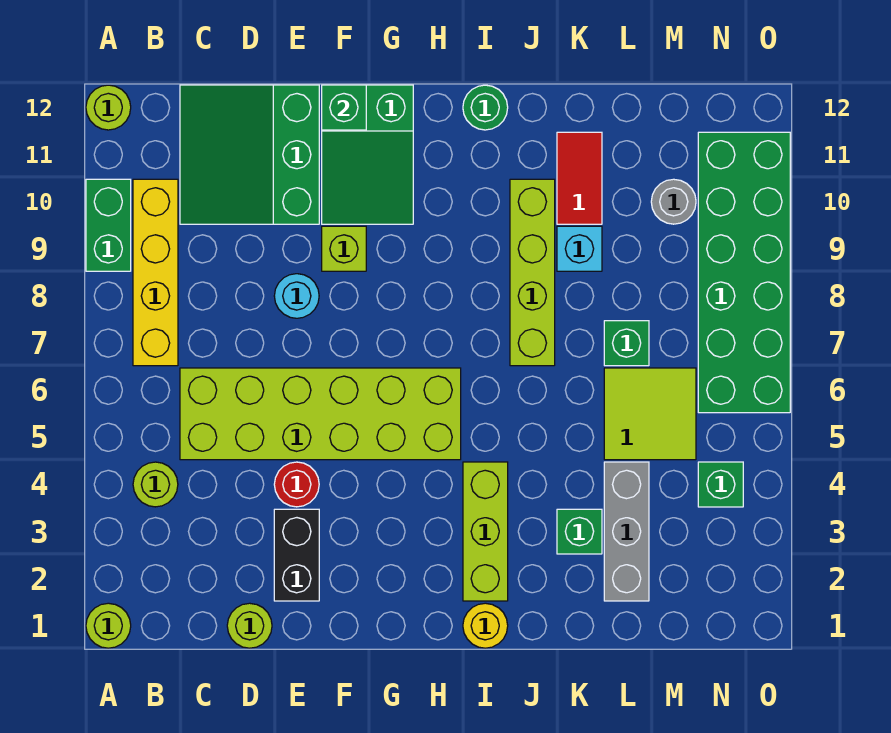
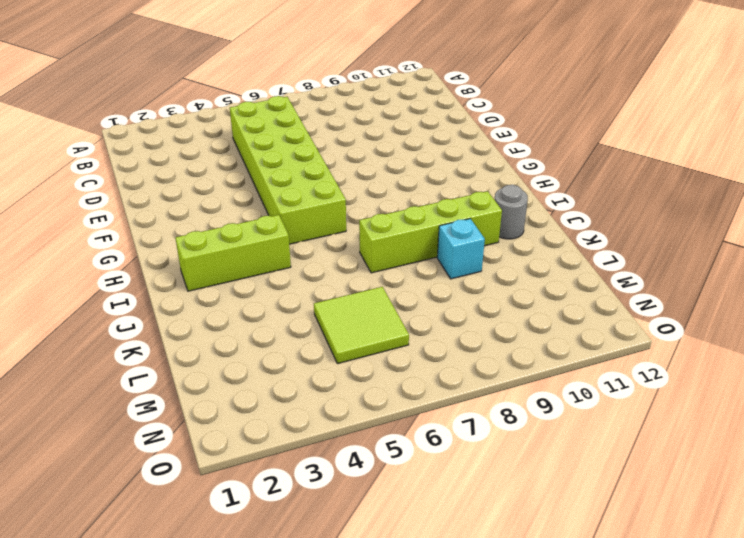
grey 1x1 round brick [495,185,528,239] -> grey 1x1 round brick moved to [651,179,696,224]
none -> lime 1x1 round brick [86,603,131,648]
none -> green 1x2 brick [86,179,131,271]
none -> lime 1x1 round brick [86,85,131,130]

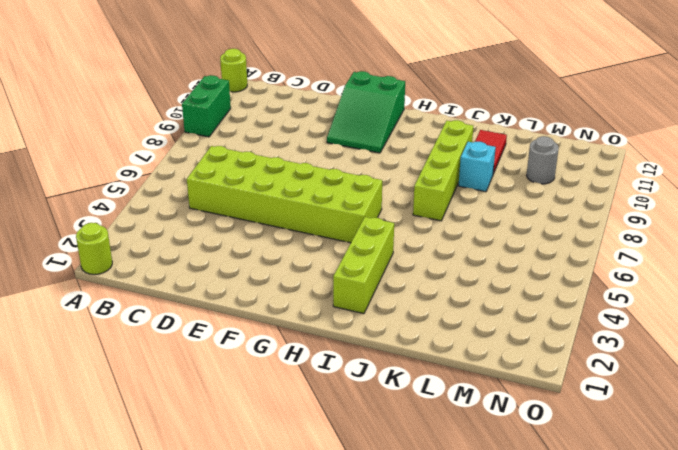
none -> lime 1x1 round brick [133,462,178,507]
none -> yellow 1x4 brick [133,179,178,366]
none -> green 3x3 slope [180,85,319,224]

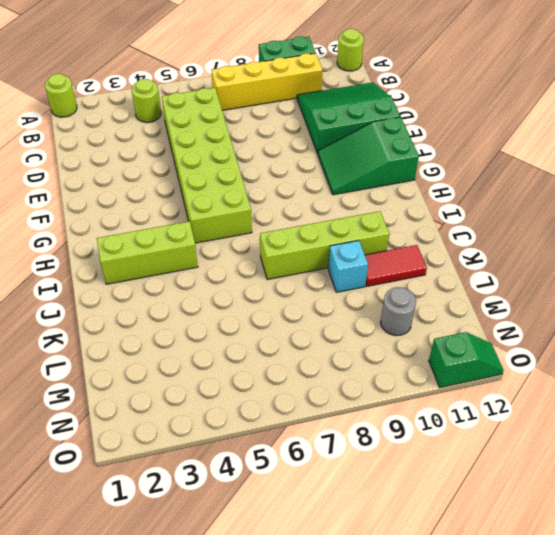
green 1x2 slope [429,332,504,387] -> green 2x6 brick [698,132,790,413]
none -> lime 1x1 round brick [227,603,272,648]
none -> black 1x2 brick [274,509,319,601]
none -> red 1x1 round brick [274,462,319,507]

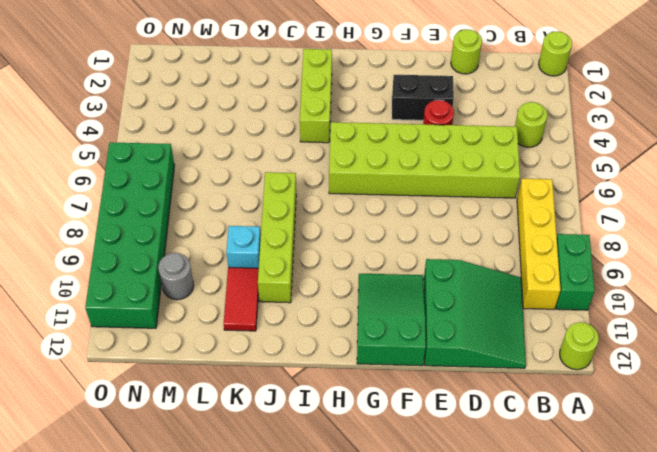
black 1x2 brick [392,75,454,120] -> black 1x2 brick turned to [274,509,319,601]
none -> cyan 1x1 round brick [274,274,319,318]
none -> lime 1x1 brick [322,226,366,271]
none -> yellow 1x1 round brick [463,603,508,648]

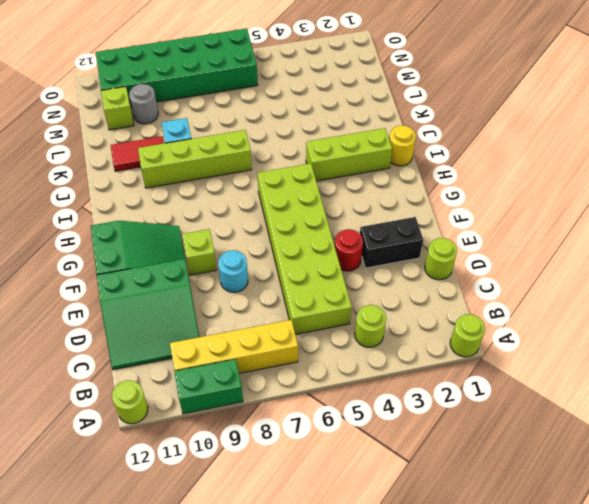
lime 1x1 brick [101,87,134,130] -> none
none -> green 1x1 round brick [463,85,508,130]
none -> green 1x1 brick [557,509,602,554]
none -> grey 1x3 brick [604,462,649,601]

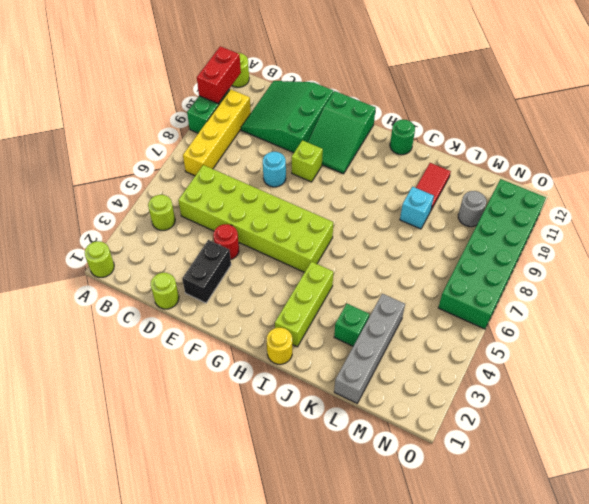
red 1x2 brick [197,46,241,103] -> none
grey 1x4 brick [334,294,405,403] -> grey 1x3 brick [604,462,649,601]
none -> lime 1x4 brick [510,179,555,366]
none -> lime 2x2 tile [604,368,696,460]
none -> green 1x1 brick [604,321,649,366]

